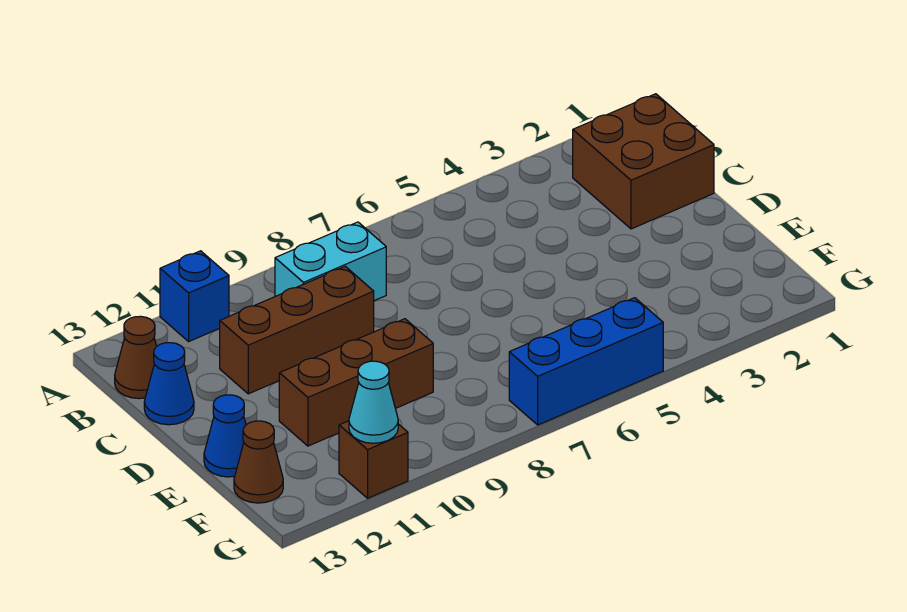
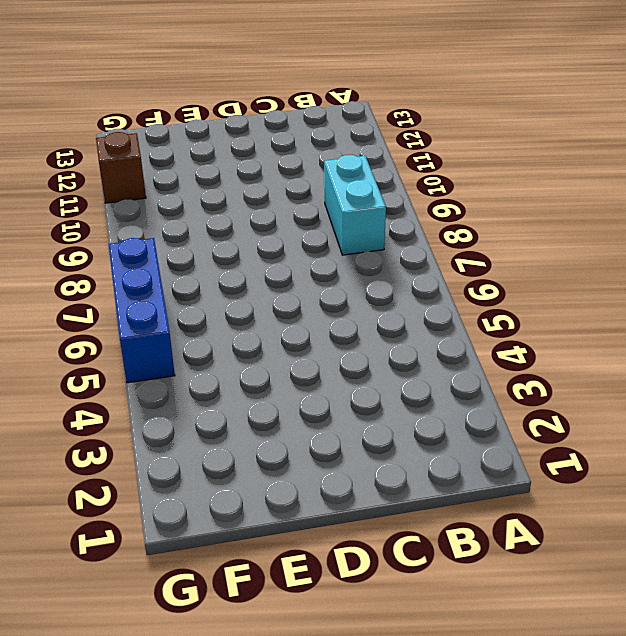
none -> blue 1x1 brick [160,251,229,341]
none -> brown 2x2 brick [572,94,714,229]
none -> brown 1x1 cone [115,316,157,399]

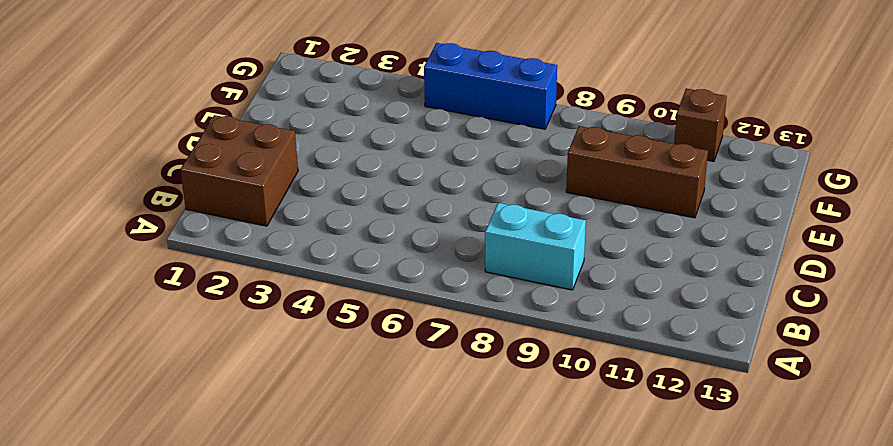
none -> blue 1x1 brick [160,251,229,341]
none -> brown 1x1 cone [115,316,157,399]
none -> brown 1x3 brick [220,266,374,394]

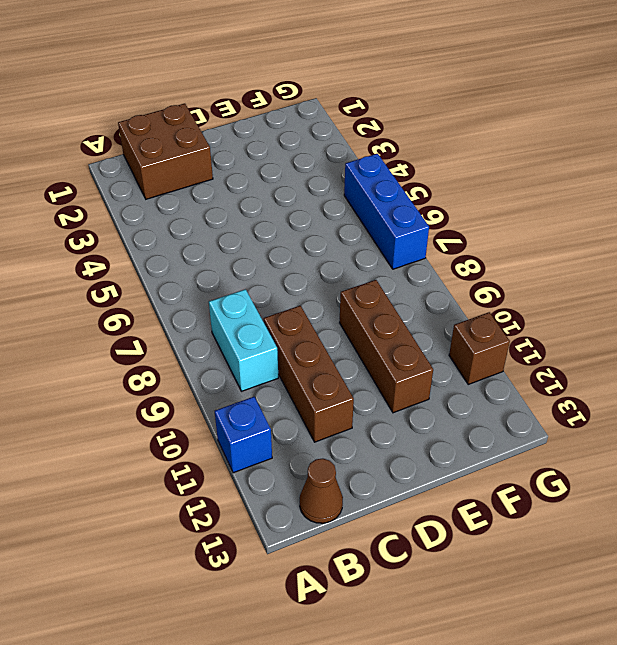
none -> blue 1x1 cone [144,343,194,425]
none -> blue 1x1 cone [204,395,246,477]
none -> brown 1x1 cone [234,421,283,503]

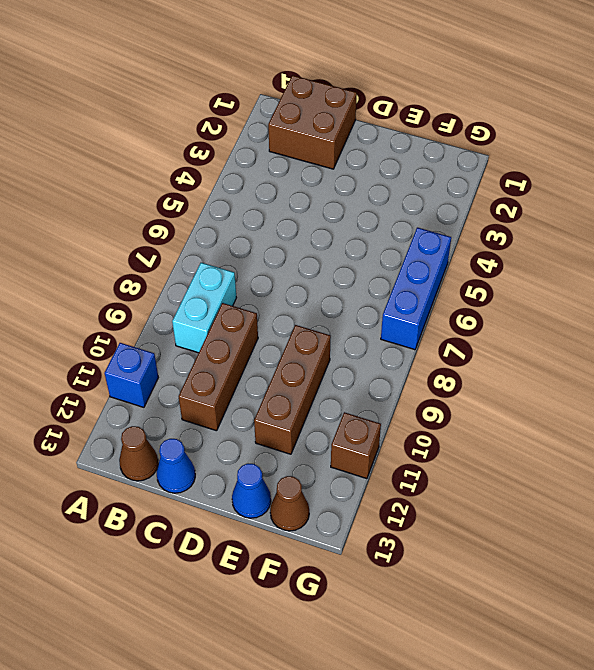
none -> cyan 1x1 cone [349,361,398,443]

